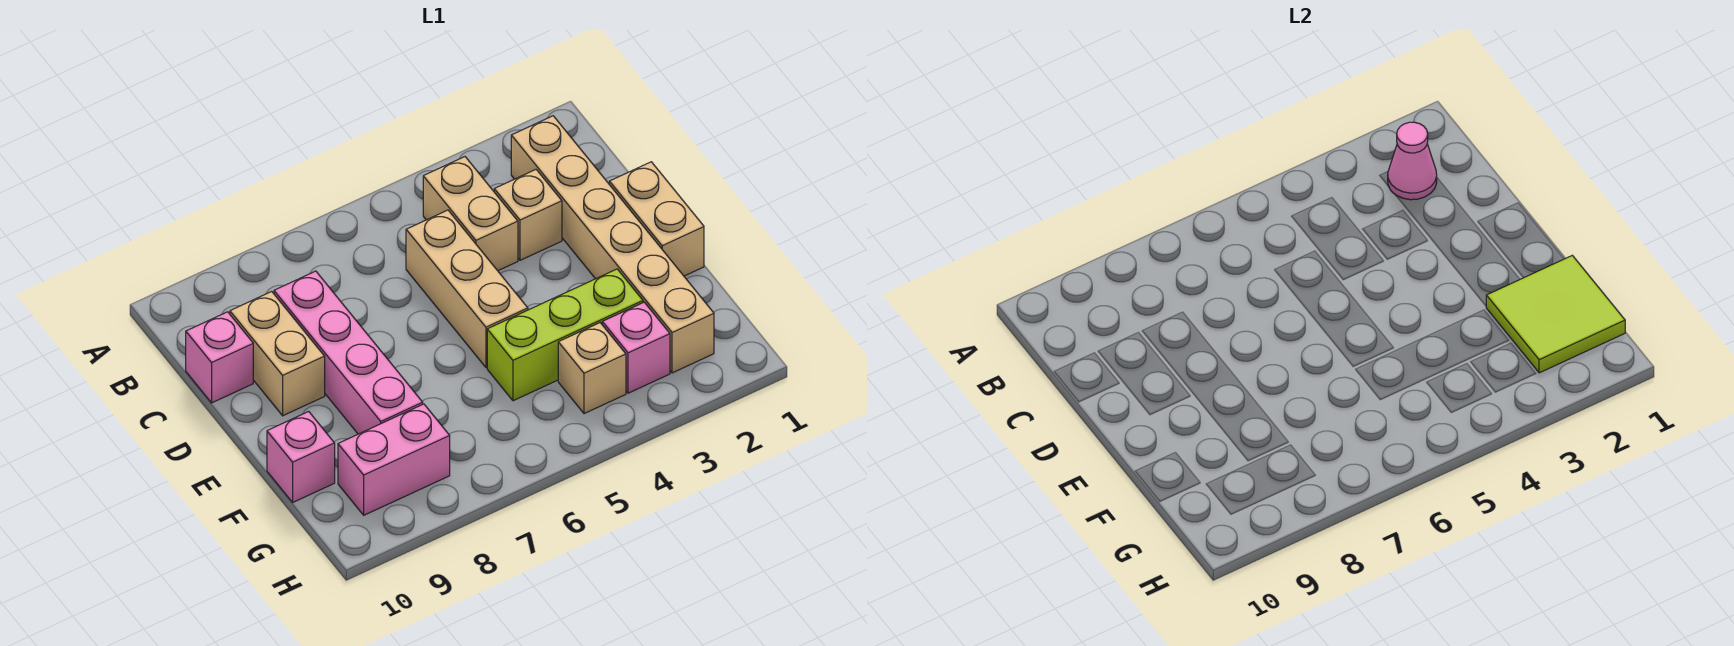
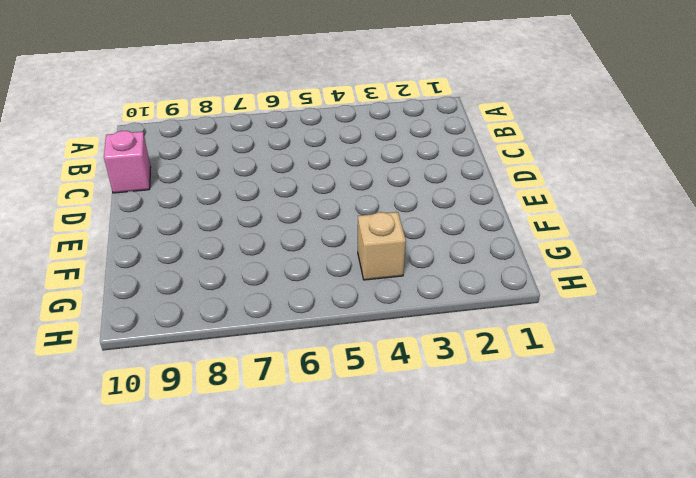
none -> tan 1x6 brick [511,116,714,373]
none -> tan 1x2 brick [423,157,518,271]
none -> tan 1x1 brick [494,170,562,260]

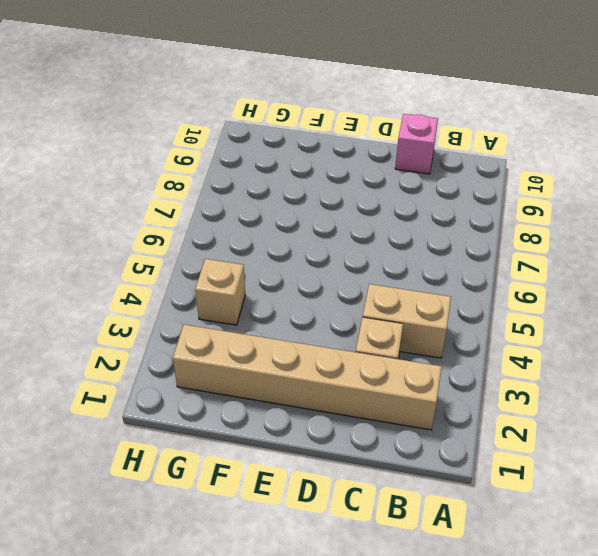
none -> tan 1x3 brick [406,210,528,367]
none -> pink 1x4 brick [274,271,423,434]
none -> tan 1x2 brick [230,292,325,416]

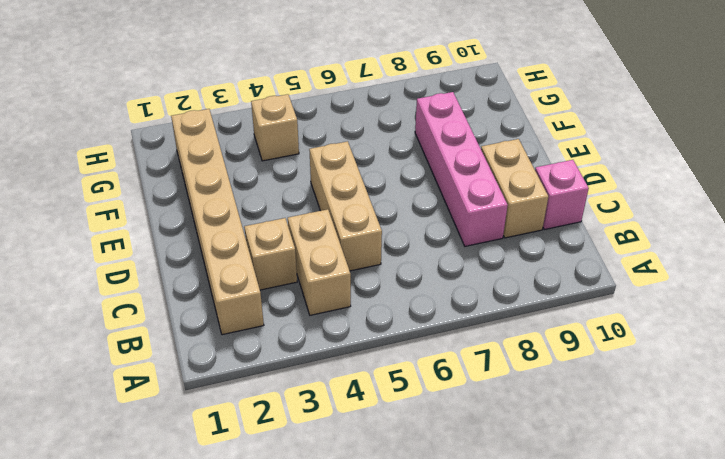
none -> tan 1x2 brick [609,162,704,276]
none -> lime 1x3 brick [487,269,643,401]
none -> pink 1x1 brick [267,412,335,502]

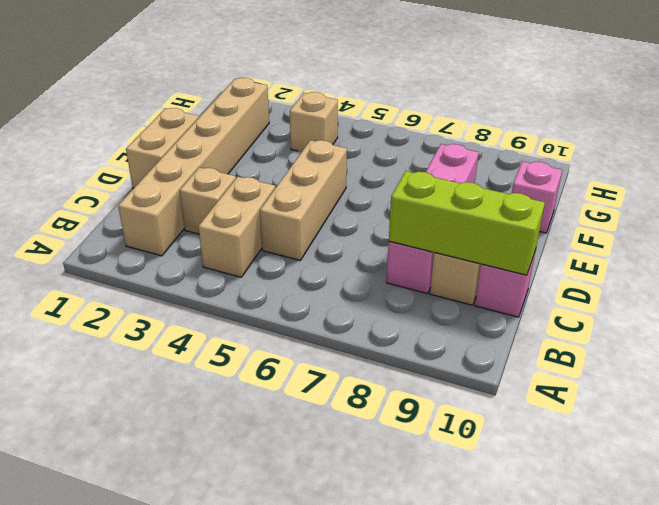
lime 1x3 brick [389,171,545,275] -> lime 1x3 brick moved to [487,269,643,401]
none -> pink 1x1 brick [602,302,670,393]
none -> pink 1x2 brick [338,404,450,515]
none -> pink 1x1 cone [1388,122,1437,200]

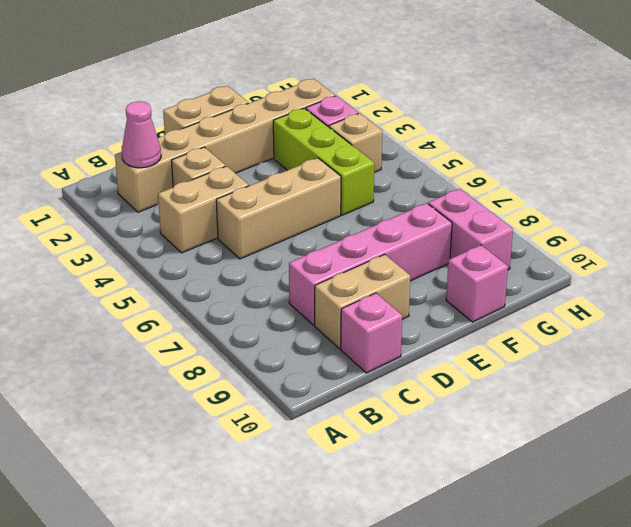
none -> lime 2x2 tile [1486,255,1625,373]

